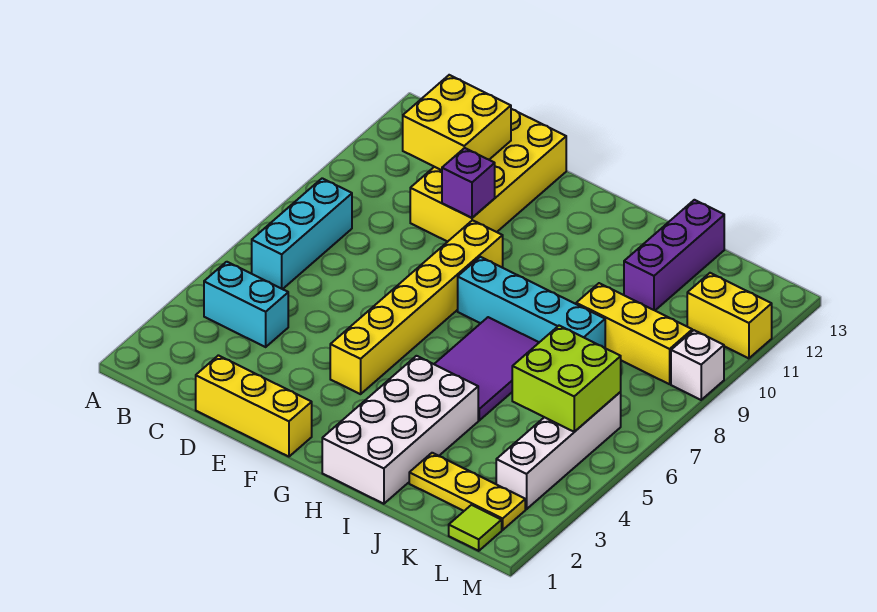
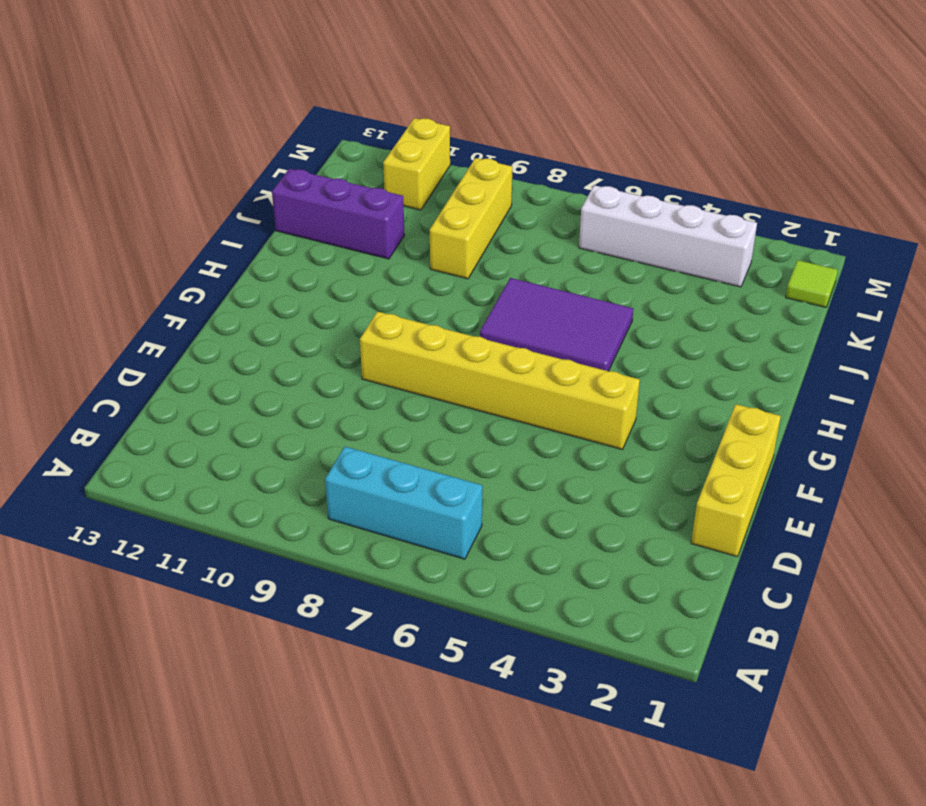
none -> cyan 1x2 brick [204,262,288,347]
none -> yellow 2x4 brick [410,109,566,242]
none -> cyan 1x4 brick [458,257,605,348]

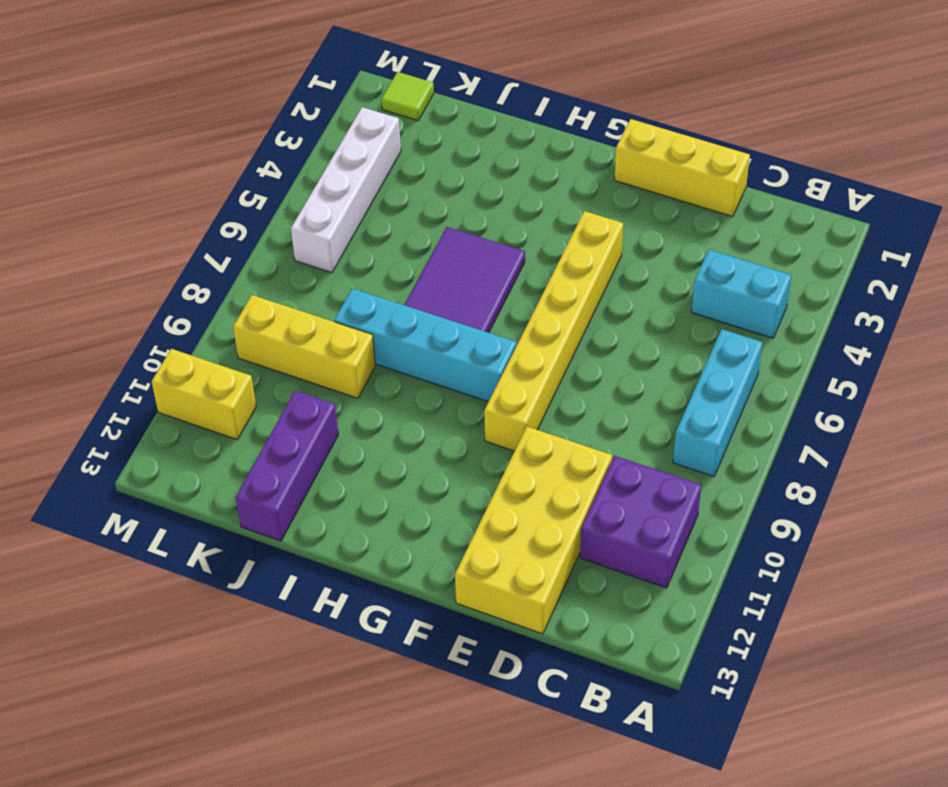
purple 2x2 brick [580,456,701,588] -> none
none -> white 2x4 brick [322,356,478,504]
none -> yellow 1x3 plate [409,453,525,530]
none -> white 1x1 brick [671,330,724,400]

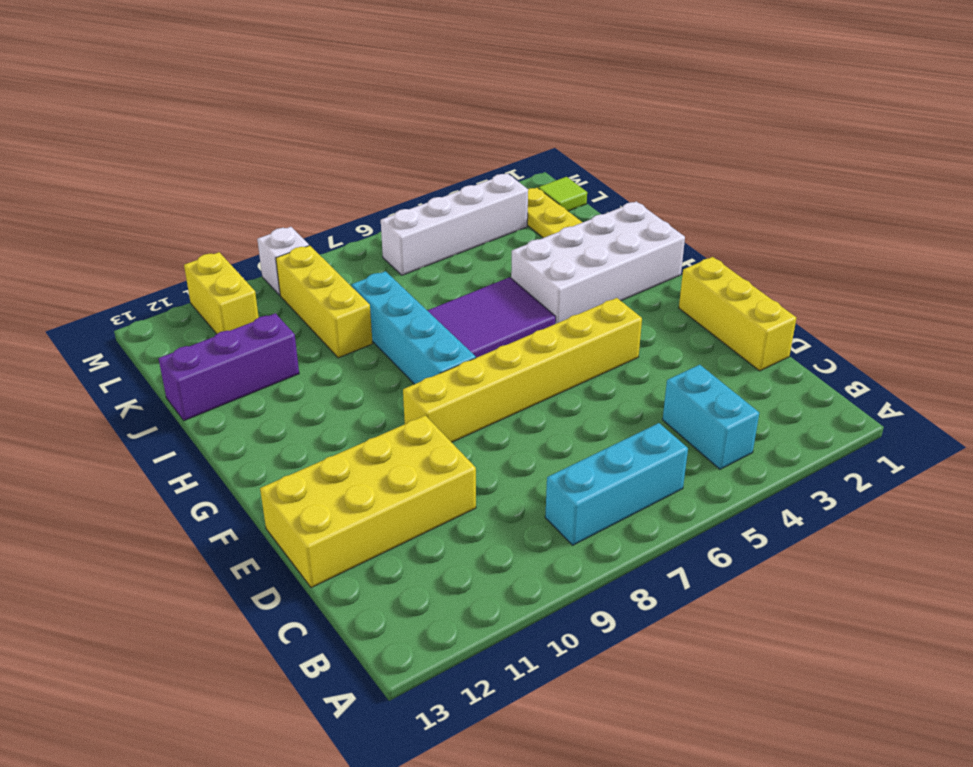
none -> yellow 2x2 brick [403,75,511,170]
none -> purple 1x1 brick [442,148,495,218]
none -> lime 2x2 brick [512,326,621,432]

